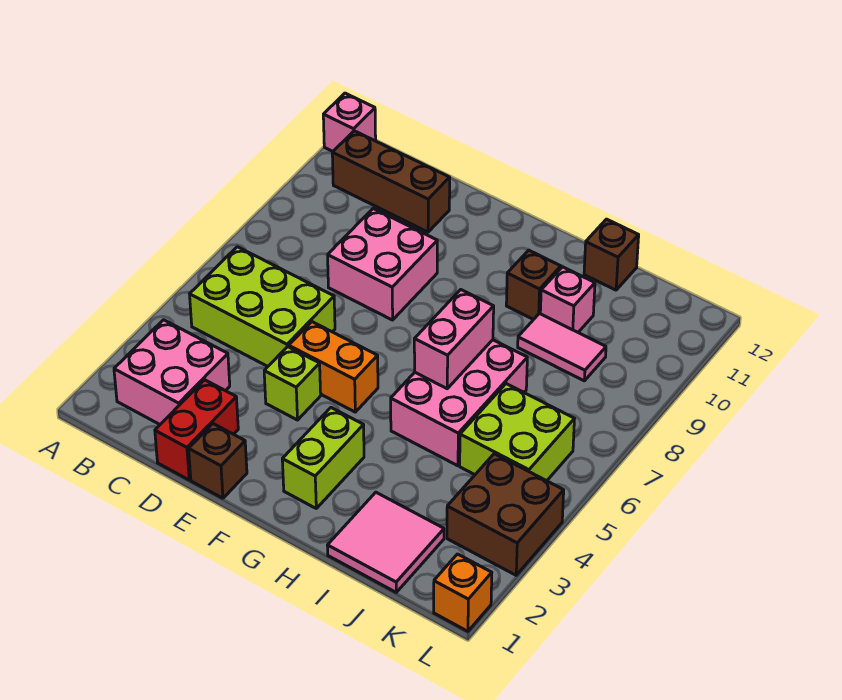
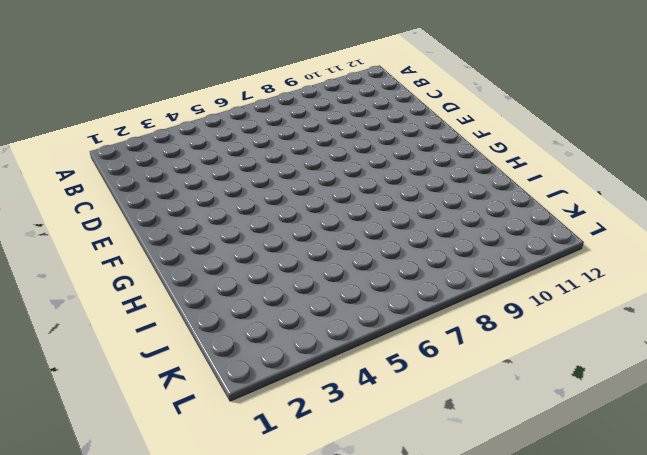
none -> pink 1x1 brick [323,93,376,151]
none -> pink 2x2 brick [114,320,230,424]
none -> lime 2x3 brick [190,247,335,366]

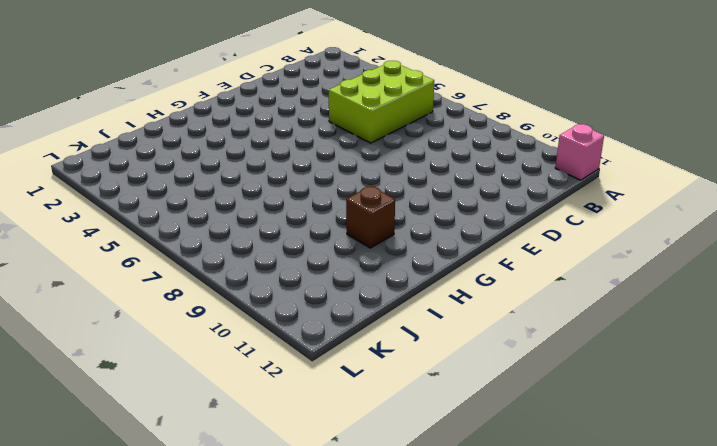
none -> pink 2x2 brick [114,320,230,424]
none -> brown 1x3 brick [332,131,450,232]
none -> red 1x2 brick [155,380,238,480]

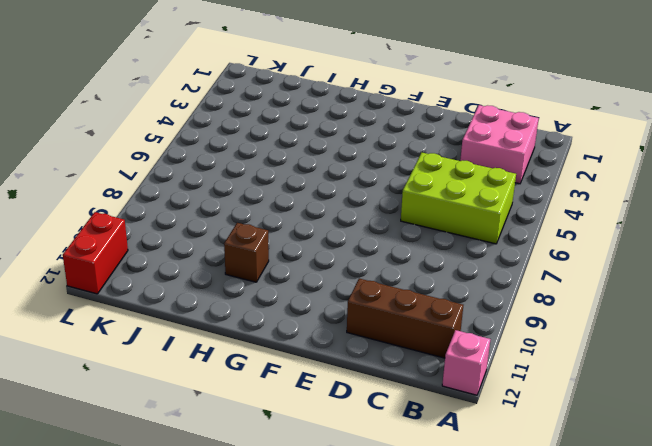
red 1x2 brick [63,212,128,294] -> red 1x2 brick moved to [155,380,238,480]
none -> pink 2x2 brick [328,209,437,320]
none -> brown 1x1 brick [189,424,247,498]
none -> lime 1x1 brick [264,347,321,420]

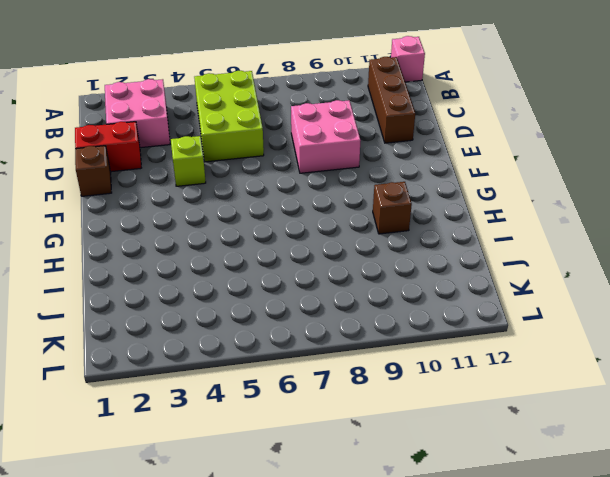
none -> orange 1x2 brick [289,322,378,412]
none -> lime 1x2 brick [282,408,364,508]
none -> pink 2x3 brick [391,340,527,466]

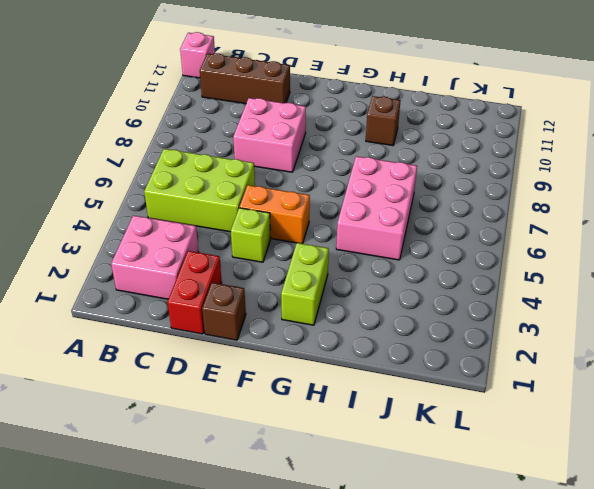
none -> pink 2x2 tile [327,492,444,592]
none -> pink 1x2 tile [518,314,606,381]
none -> pink 1x1 brick [540,267,595,332]

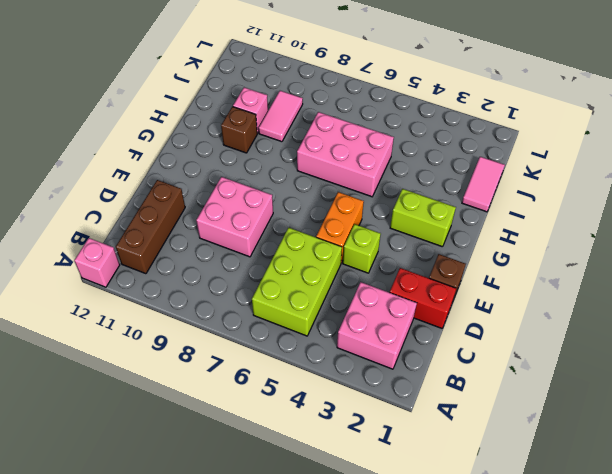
pink 1x2 tile [462,157,505,212] -> pink 2x2 tile [327,492,444,592]
none -> brown 1x1 brick [584,219,639,290]
none -> lime 2x2 brick [460,384,574,481]
none -> brown 2x2 brick [447,454,564,575]

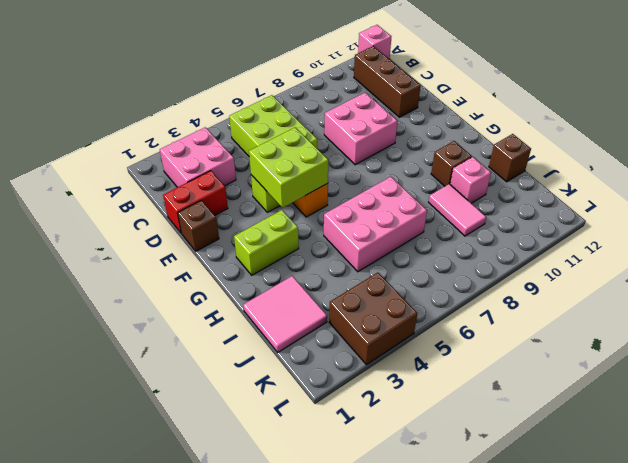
lime 2x2 brick [249,127,328,208] -> lime 2x2 brick moved to [460,384,574,481]
none -> orange 1x1 brick [434,554,492,631]
none -> pink 1x2 brick [414,290,494,389]

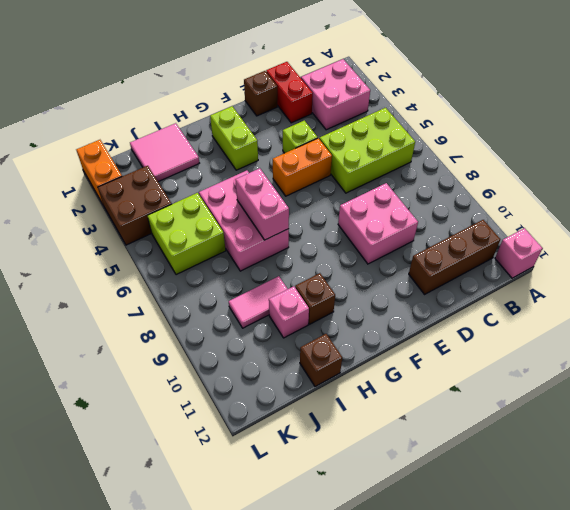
orange 1x2 brick [76,140,122,204] -> orange 1x1 brick [434,554,492,631]

